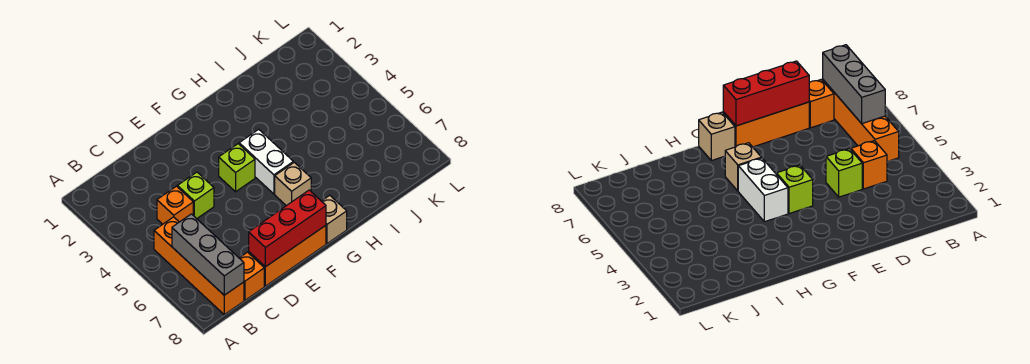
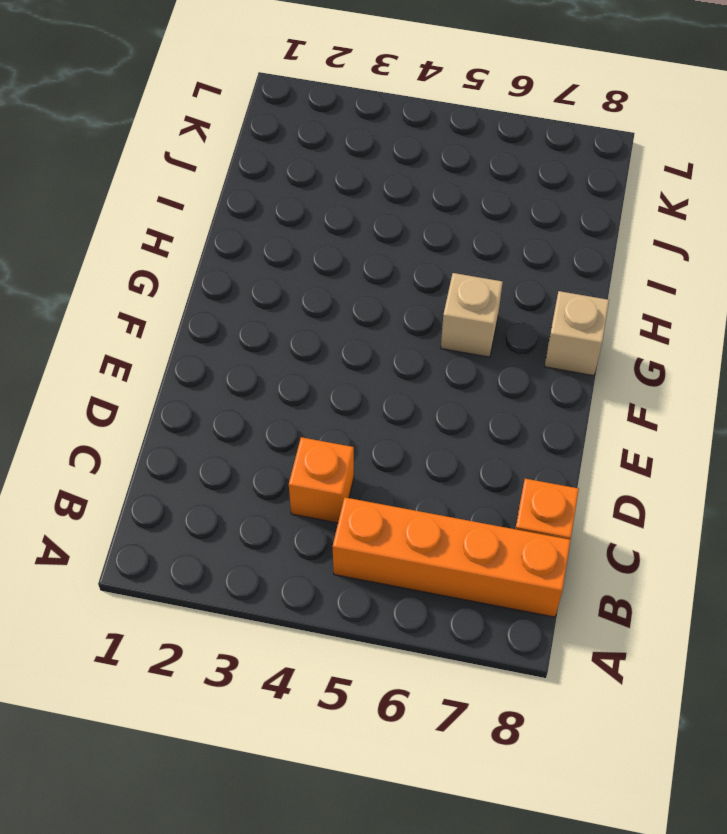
none -> lime 1x1 brick [177,172,214,219]
none -> orange 1x3 brick [249,225,326,286]

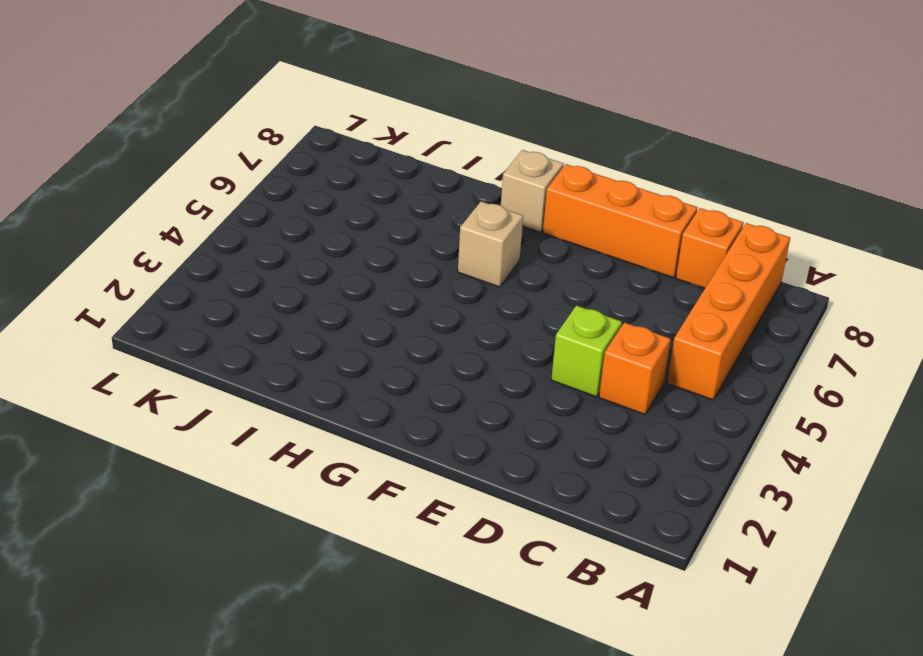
none -> lime 1x1 brick [219,144,255,192]
none -> white 1x2 brick [239,129,293,194]

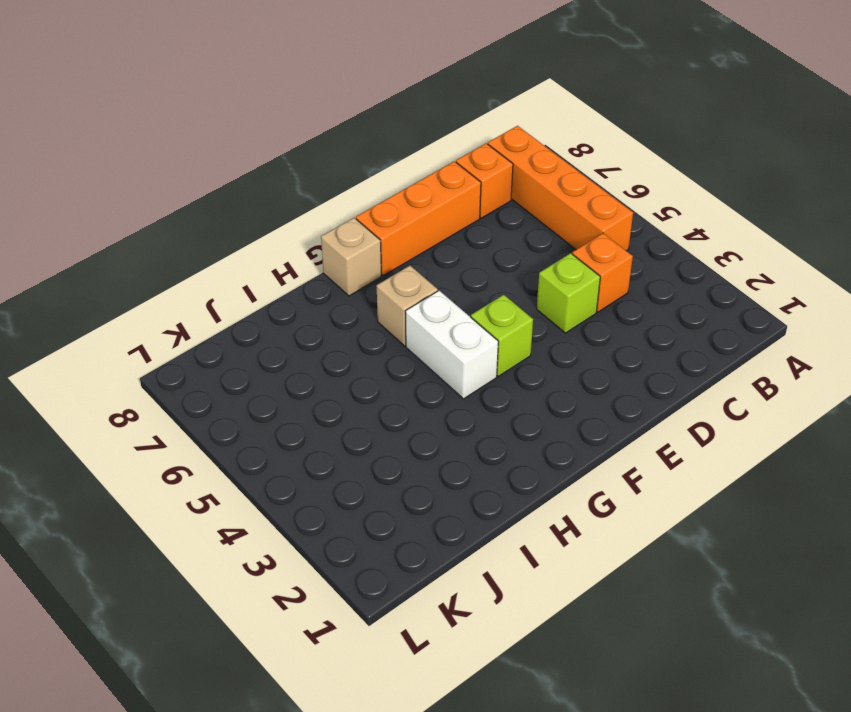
none -> grey 1x3 brick [172,214,244,295]
none -> red 1x3 brick [249,190,326,267]

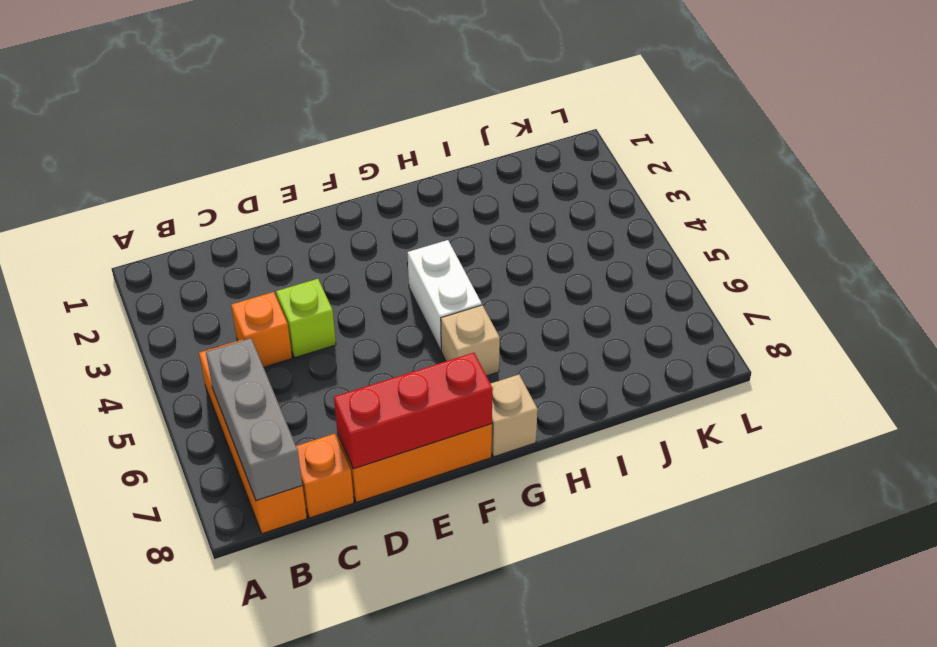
none -> lime 1x1 brick [219,144,255,192]

